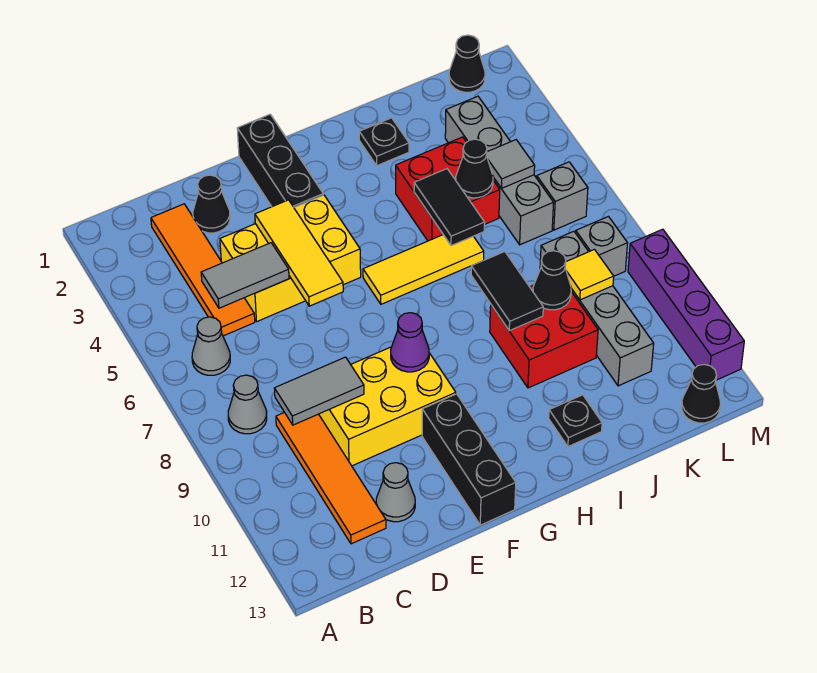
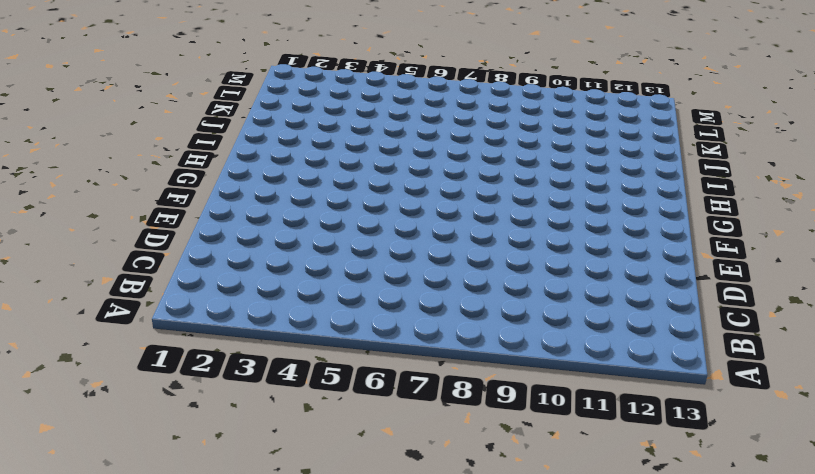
none -> grey 1x1 cone [192,317,230,375]
none -> grey 1x1 cone [228,375,267,434]
none -> orange 1x4 tile [151,204,255,336]
none -> orange 1x4 tile [276,412,386,544]

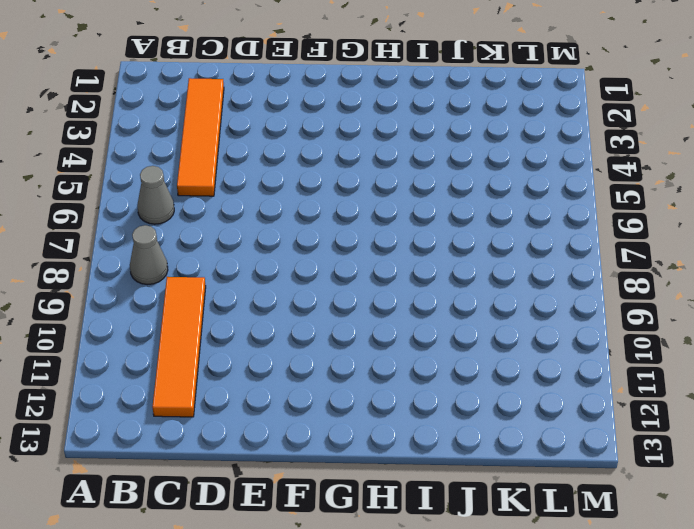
none -> black 1x1 cone [193,175,230,233]
none -> yellow 2x3 brick [220,195,361,321]
none -> yellow 2x3 brick [319,347,456,466]
none -> grey 1x1 cone [376,463,415,522]

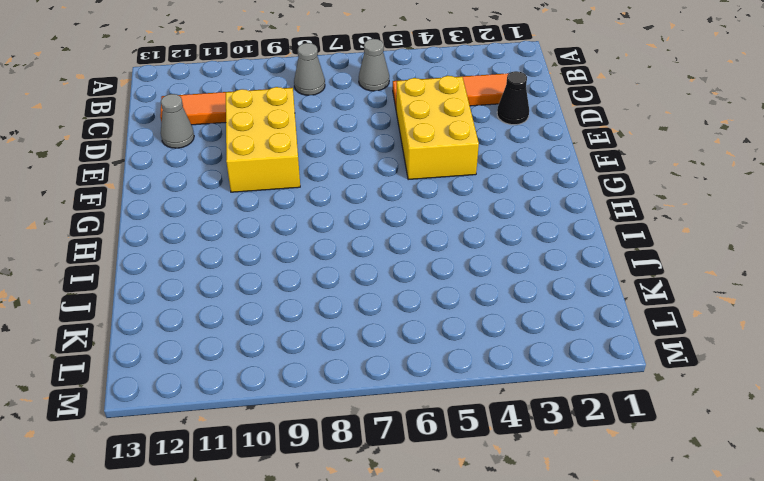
none -> black 1x3 brick [237,114,323,207]
none -> black 1x3 brick [422,394,516,525]
none -> yellow 1x3 tile [363,235,484,304]
none -> black 1x1 plate [359,118,409,166]

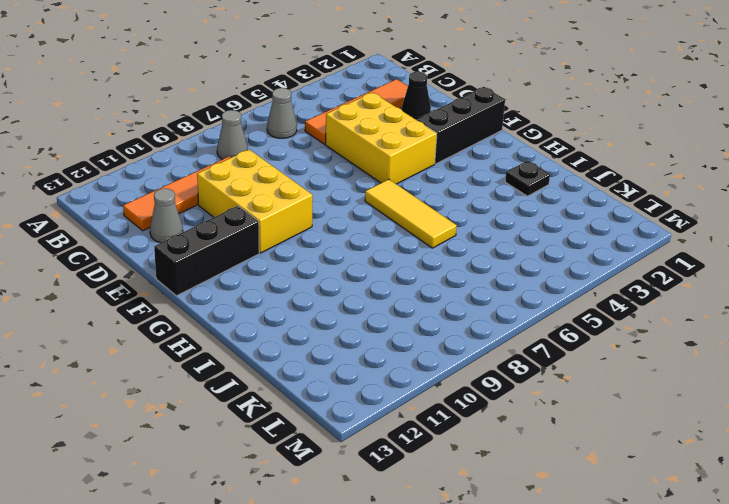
none -> red 2x2 brick [396,137,500,241]
none -> red 2x2 brick [490,285,598,388]
none -> black 1x1 plate [549,395,602,447]
none -> grey 1x4 brick [445,96,554,245]

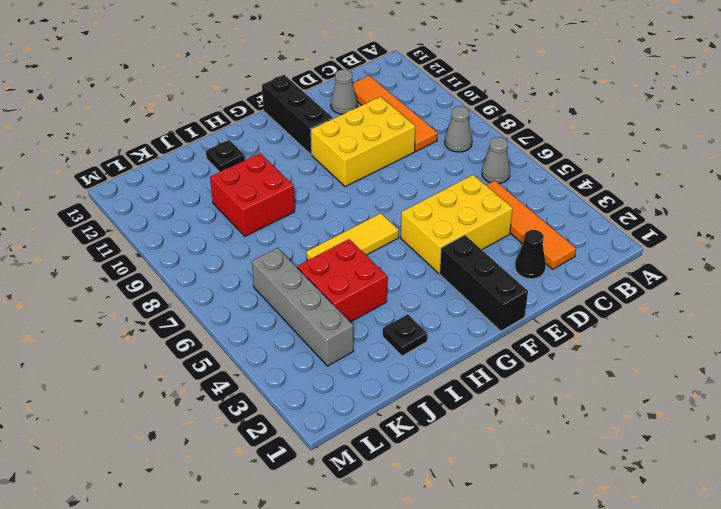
none -> grey 1x4 brick [540,231,654,386]
none -> black 1x1 cone [449,35,485,92]
none -> grey 1x1 brick [537,162,588,230]
none -> grey 1x1 brick [576,217,628,276]

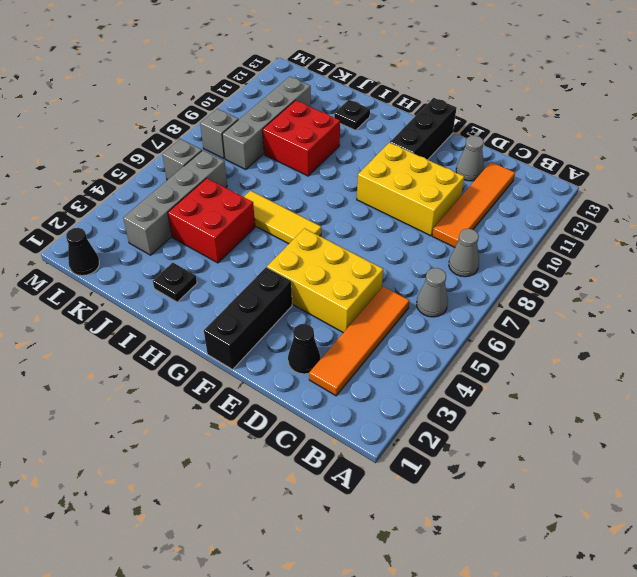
none -> black 1x1 cone [682,364,721,423]
none -> purple 1x4 brick [628,229,744,380]
none -> grey 1x2 tile [201,243,289,308]
none -> grey 1x2 tile [274,357,364,425]

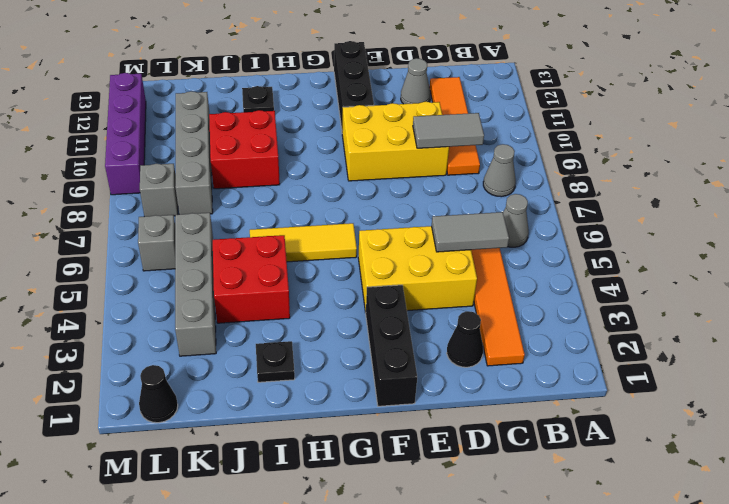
none -> black 1x1 cone [682,364,721,423]
none -> yellow 1x3 tile [255,200,343,306]
none -> purple 1x1 cone [391,313,429,372]
none -> black 1x2 tile [414,169,485,246]

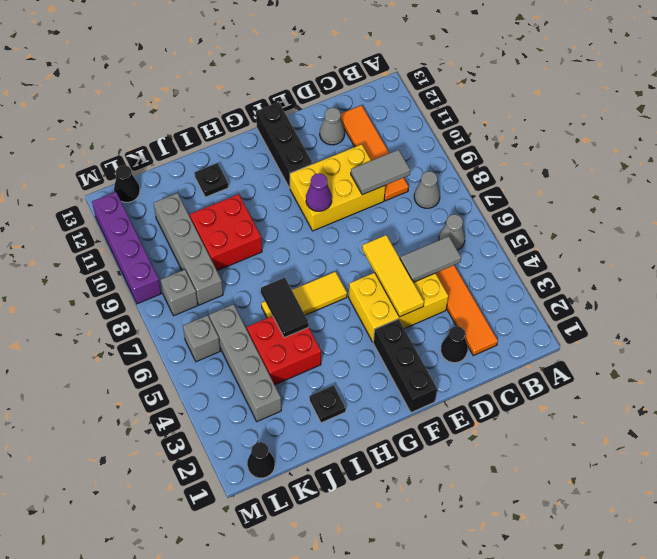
none -> black 1x2 tile [471,252,543,331]
none -> black 1x1 cone [456,139,493,198]
none -> black 1x1 cone [533,251,571,310]
none -> grey 1x1 tile [486,140,535,189]

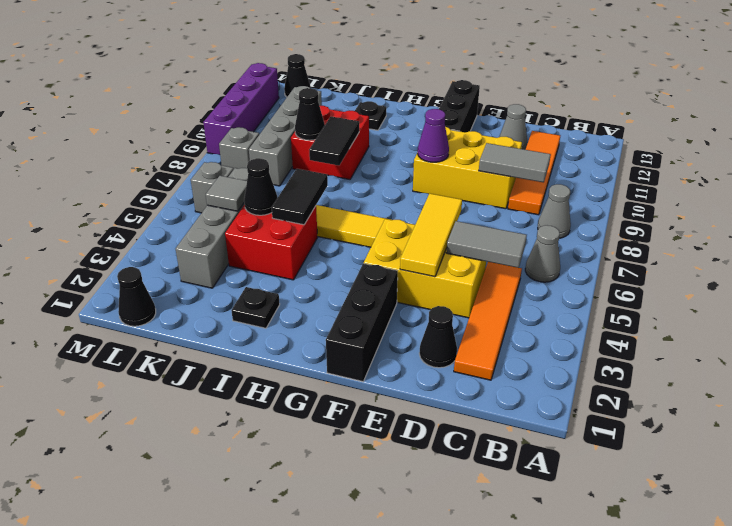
none -> yellow 1x1 tile [565,249,614,300]

